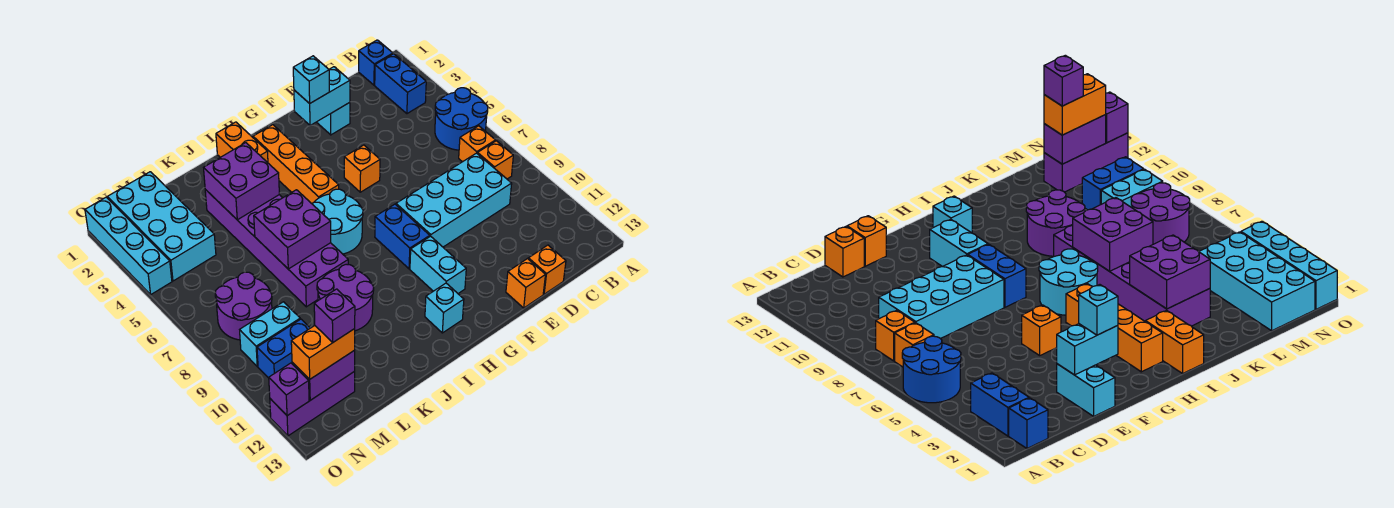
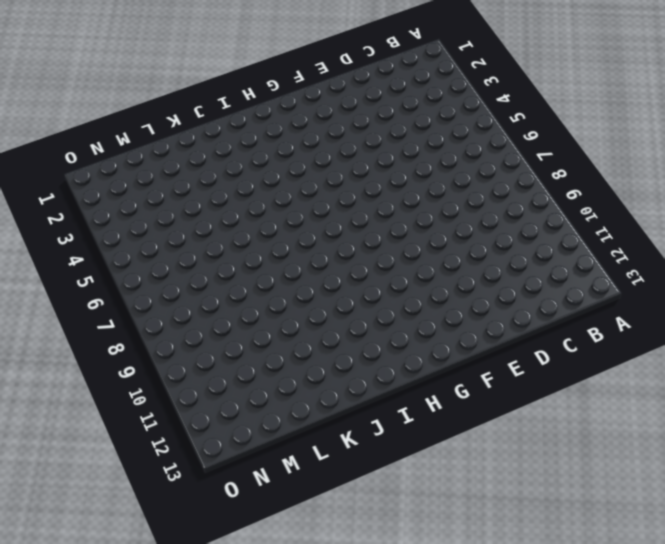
none -> blue 2x2 round brick [435,88,488,150]
none -> blue 1x1 brick [359,40,393,85]
none -> blue 1x2 brick [375,54,426,114]
none -> orange 1x1 brick [459,126,496,162]

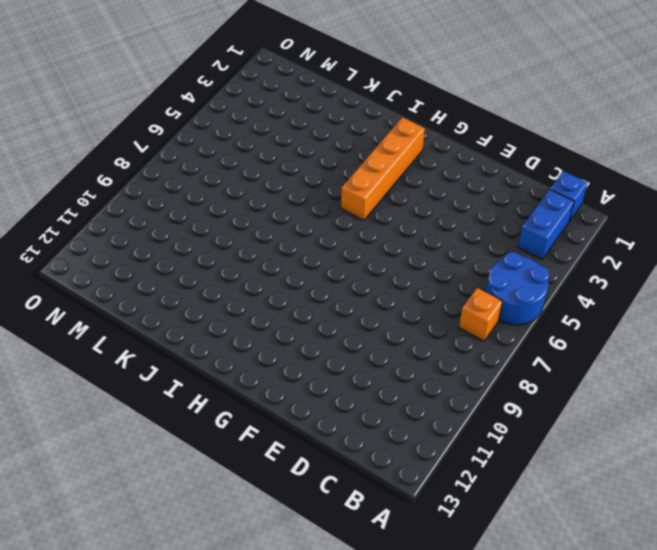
none -> orange 1x1 brick [477,141,513,179]
none -> cyan 2x4 brick [396,153,512,247]
none -> orange 1x1 brick [528,245,566,294]
none -> cyan 1x2 brick [317,102,350,135]

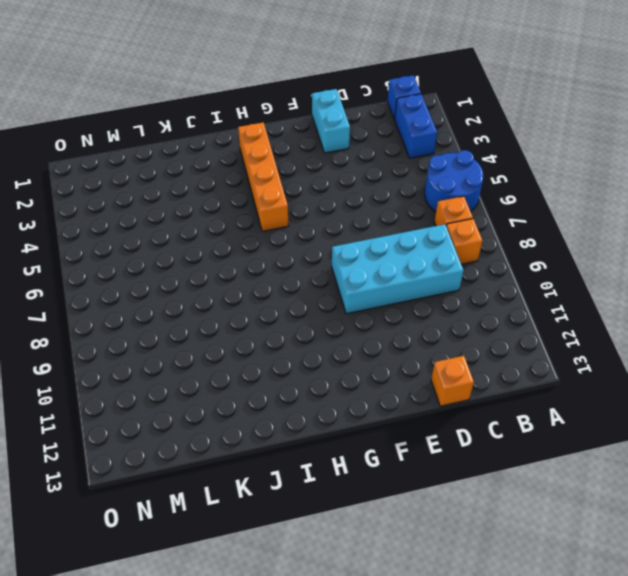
none -> orange 1x1 brick [506,259,545,308]
none -> orange 1x1 brick [344,145,380,192]
none -> blue 1x2 brick [375,204,430,269]
none -> cyan 1x2 brick [410,236,466,293]

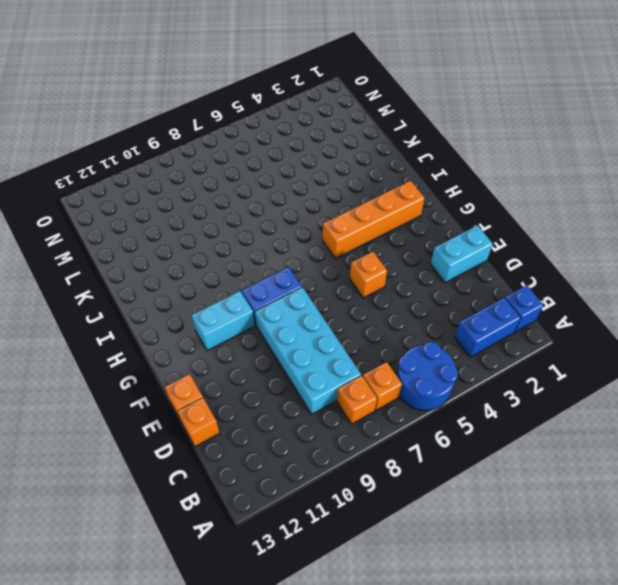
none -> cyan 2x2 round brick [312,189,363,254]
none -> cyan 1x1 brick [425,283,464,333]
none -> orange 1x2 brick [216,122,268,163]
none -> purple 2x6 brick [205,189,348,307]

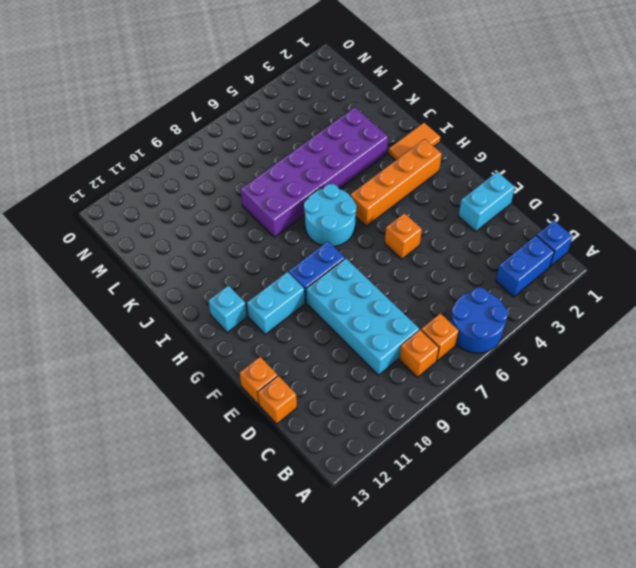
orange 1x2 tile [389,123,440,160] -> orange 1x2 brick [216,122,268,163]
none -> purple 2x2 round brick [317,264,374,331]
none -> cyan 2x4 brick [107,172,216,281]
none -> purple 2x2 round brick [215,272,272,340]
none -> cyan 1x2 brick [240,302,300,366]

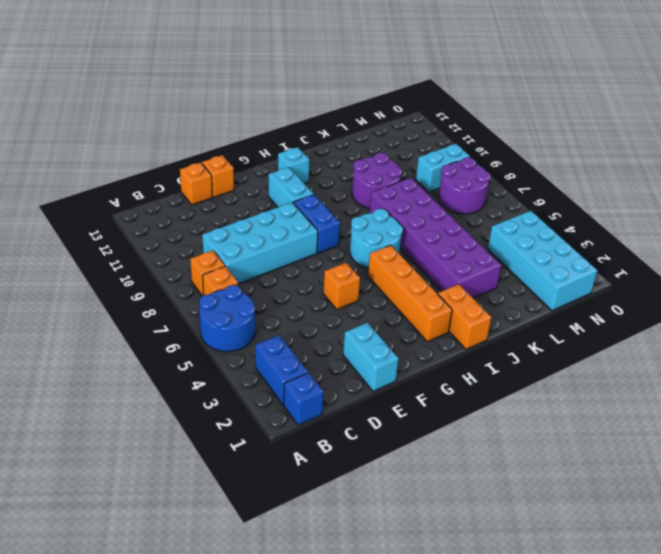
none -> blue 1x2 brick [257,319,310,378]
none -> purple 1x3 brick [270,371,355,436]
none -> cyan 1x4 brick [85,197,172,294]
none -> cyan 1x2 brick [294,67,350,125]

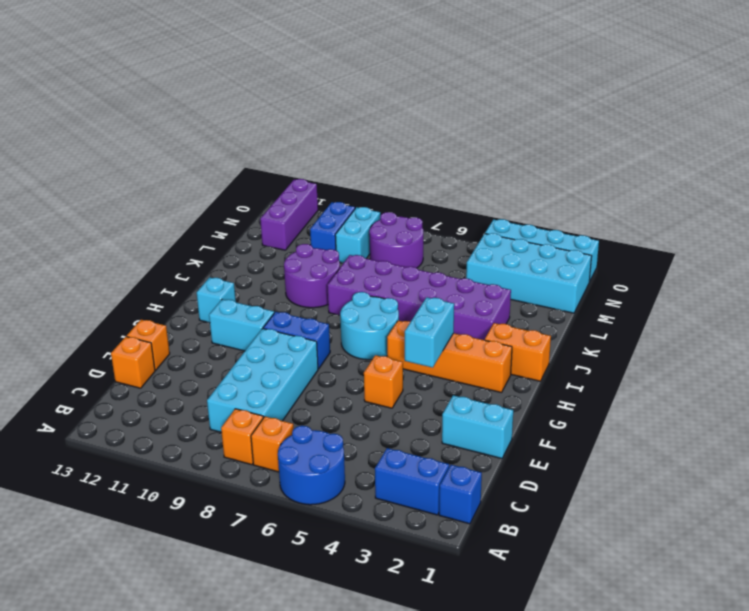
cyan 1x2 brick [405,297,454,368] -> cyan 1x2 brick moved to [294,67,350,125]
none -> purple 2x2 brick [204,143,279,220]
none -> purple 2x2 brick [254,190,331,269]
none -> purple 1x2 brick [292,350,355,400]
none -> purple 1x1 brick [269,363,309,416]

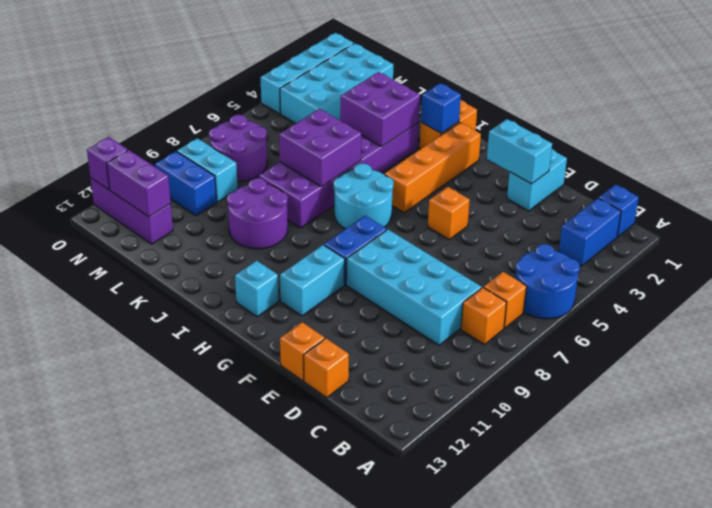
blue 1x1 brick [421,83,461,133] -> none
none -> cyan 1x1 brick [293,56,329,104]
none -> orange 1x2 brick [291,326,355,379]
none -> purple 1x1 brick [314,289,355,342]

